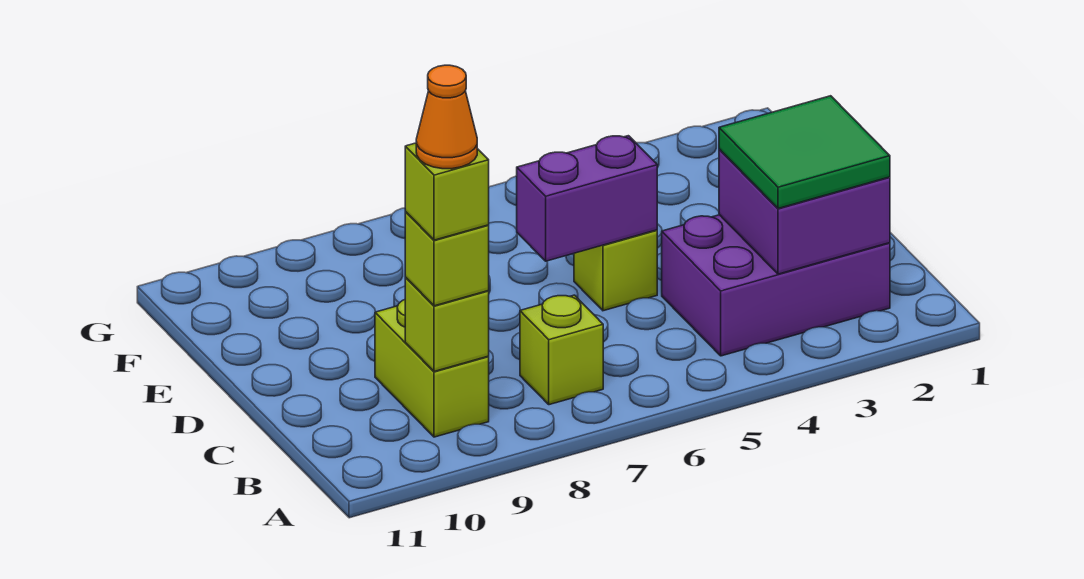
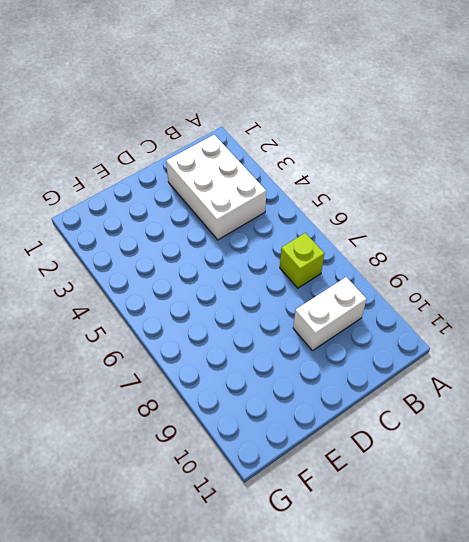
white 2x3 brick [166,135,266,240] -> purple 2x3 brick [662,215,890,356]
white 1x2 brick [293,277,366,351] -> lime 1x2 brick [375,300,489,437]
none -> lime 1x1 brick [574,230,657,311]
none -> purple 2x2 brick [719,149,890,274]

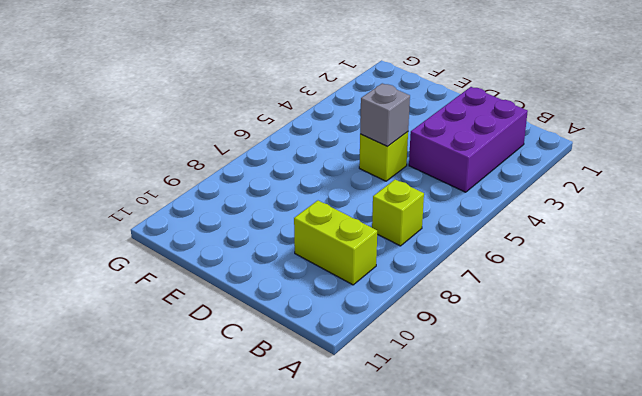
grey 1x1 brick [360,83,410,146] -> purple 1x2 brick [517,136,657,261]
none -> purple 2x2 brick [719,149,890,274]
none -> lime 1x1 brick [405,278,489,371]

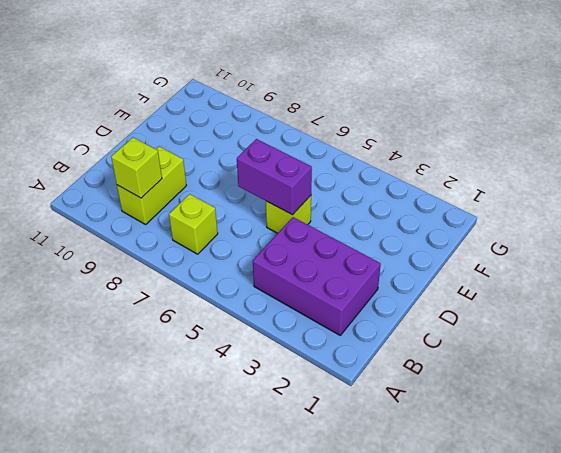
none -> purple 2x2 brick [719,149,890,274]
none -> green 2x2 tile [719,96,890,208]

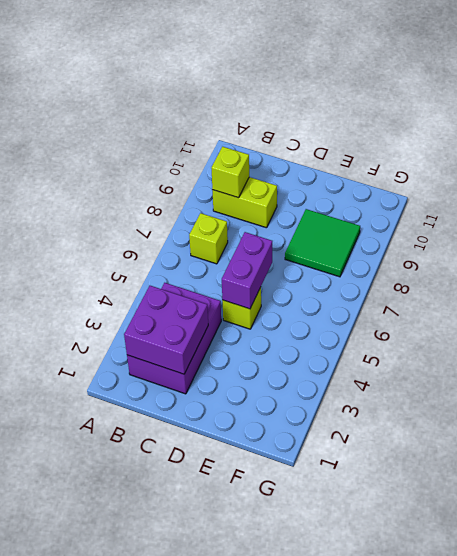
green 2x2 tile [285,209,360,277] -> green 2x2 tile moved to [719,96,890,208]
none -> lime 1x1 brick [405,212,489,306]
none -> lime 1x1 brick [405,143,489,240]

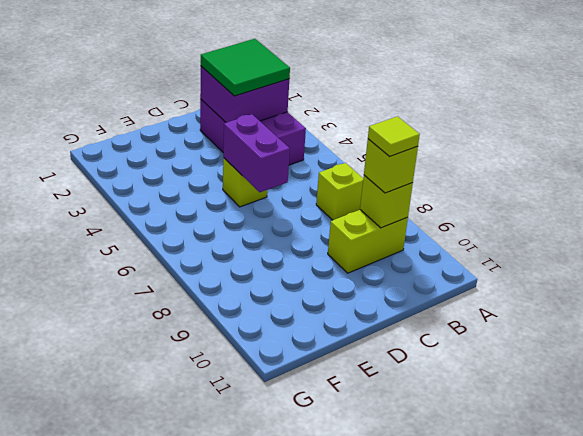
lime 1x1 tile [368,116,420,157] -> lime 1x1 brick [405,143,489,240]
none -> orange 1x1 cone [416,65,477,169]

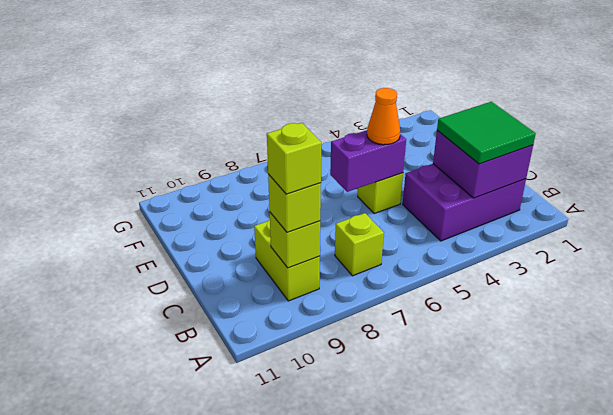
orange 1x1 cone [367,88,400,145] -> orange 1x1 cone moved to [416,65,477,169]

